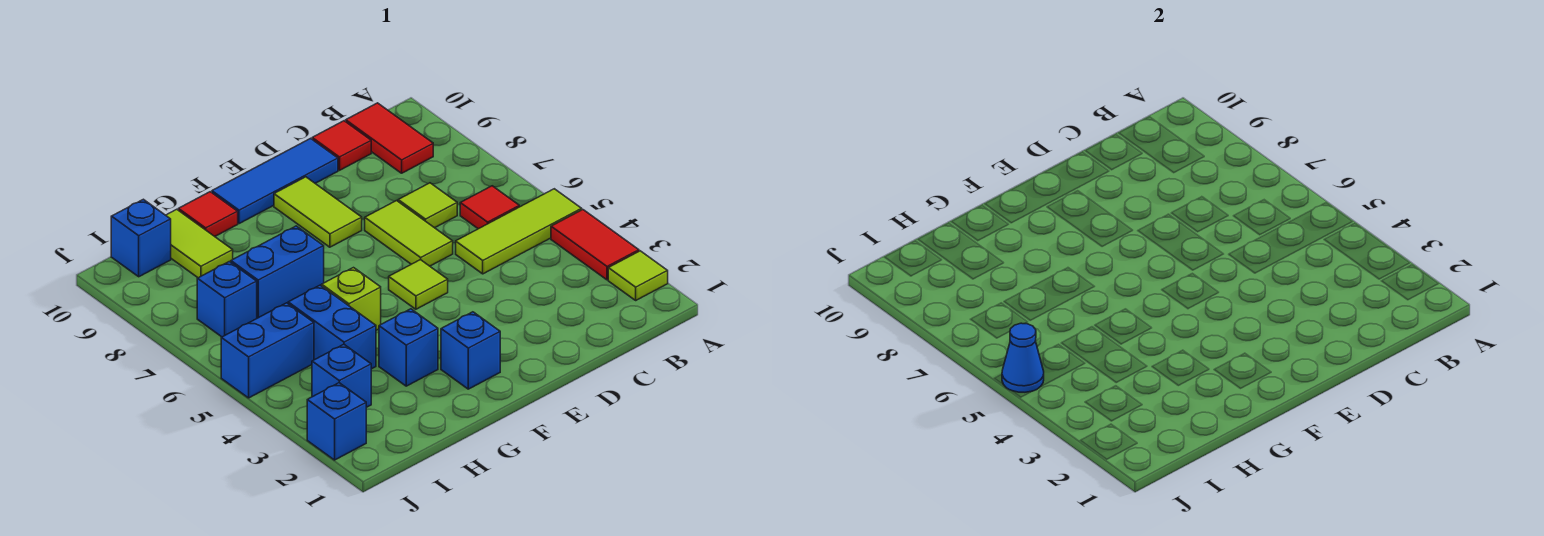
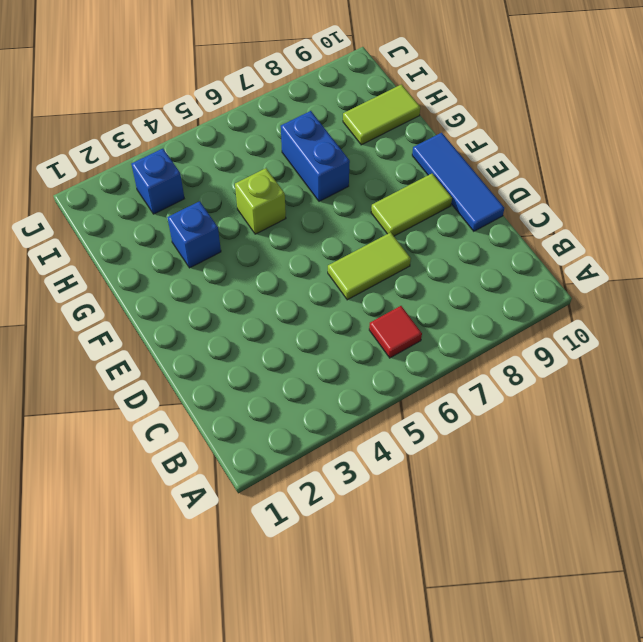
none -> lime 1x1 tile [608,251,668,300]
none -> red 1x2 tile [551,210,639,280]
none -> lime 1x3 tile [456,189,582,274]

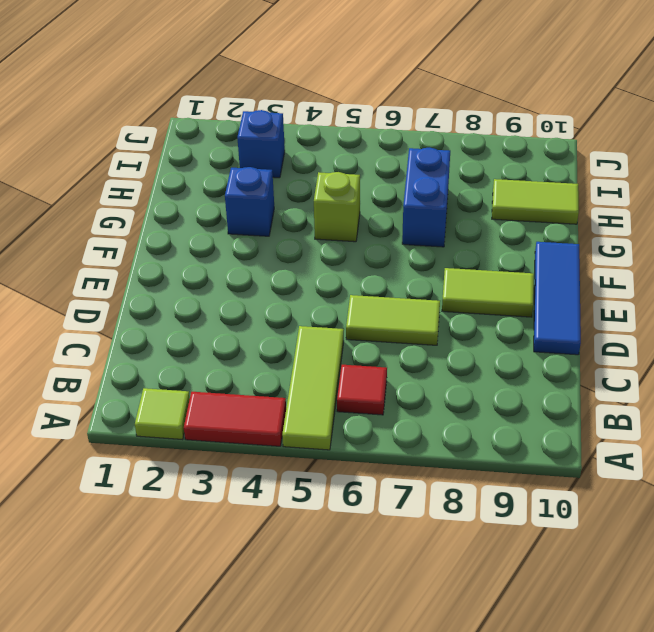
none -> red 1x2 tile [346,103,433,173]
none -> lime 1x1 tile [398,183,457,228]
none -> red 1x1 tile [312,121,371,170]

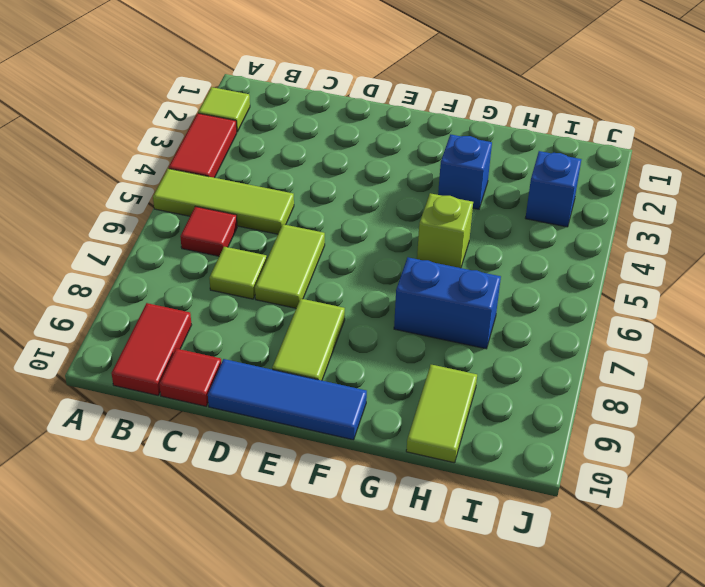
none -> lime 1x1 tile [389,260,448,309]
none -> blue 1x1 brick [441,312,500,389]
none -> red 1x1 tile [178,192,238,236]

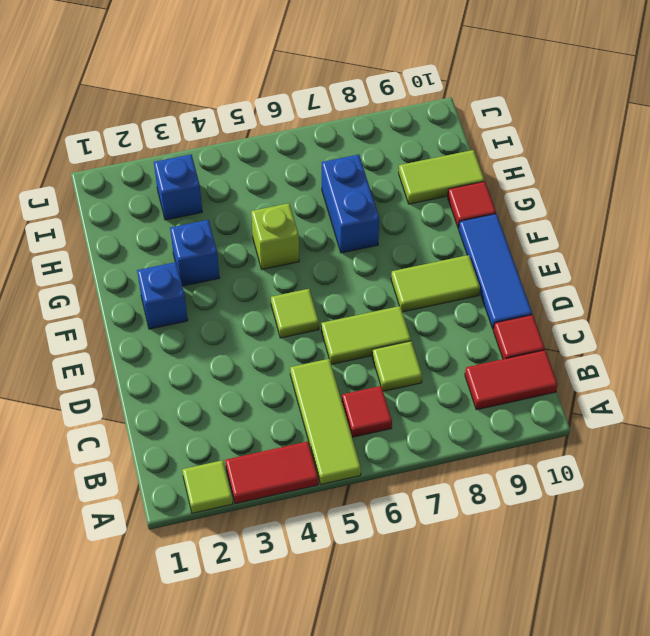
none -> blue 1x2 brick [288,285,376,369]
none -> blue 1x2 brick [221,303,314,398]
none -> blue 1x1 brick [197,262,257,337]

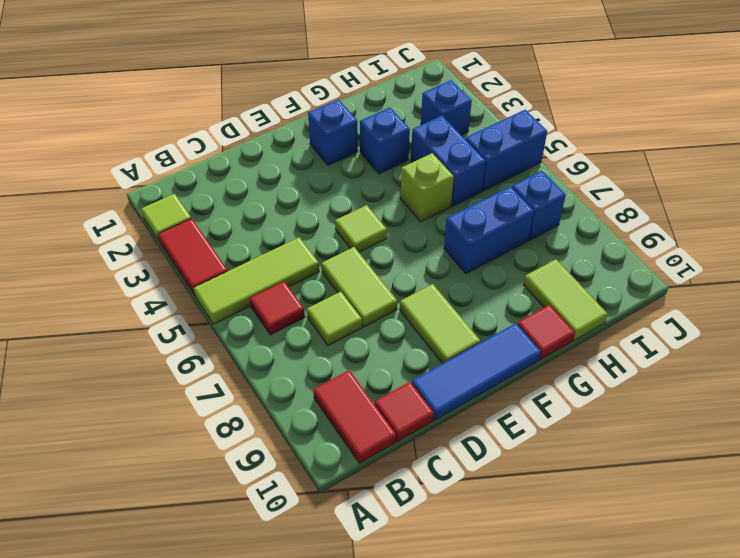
none -> blue 1x1 brick [111,199,171,277]
none -> blue 1x1 brick [307,383,366,460]
none -> blue 1x1 cone [1002,323,1044,392]

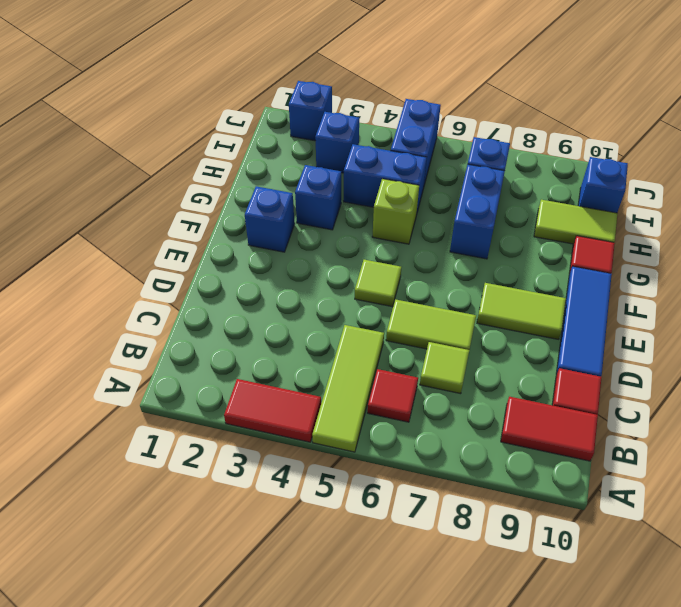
none -> lime 1x1 tile [608,251,668,300]
none -> blue 1x1 cone [1002,323,1044,392]

